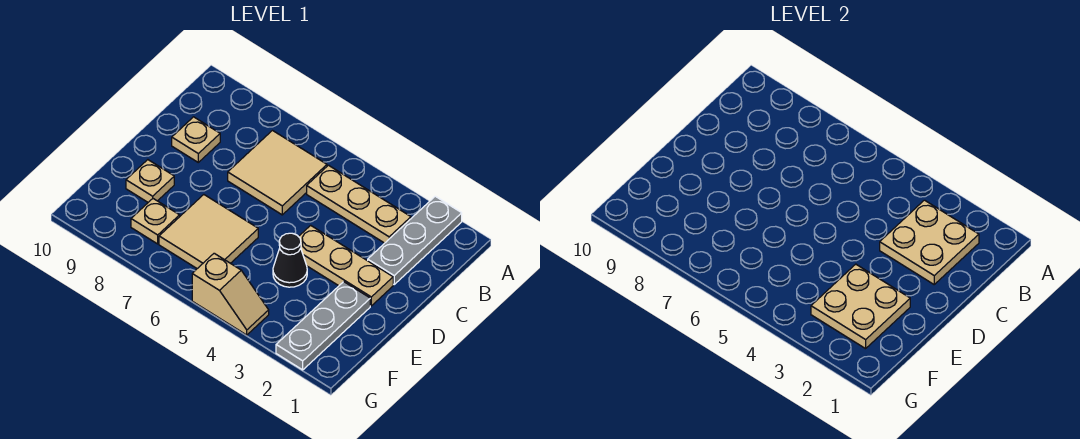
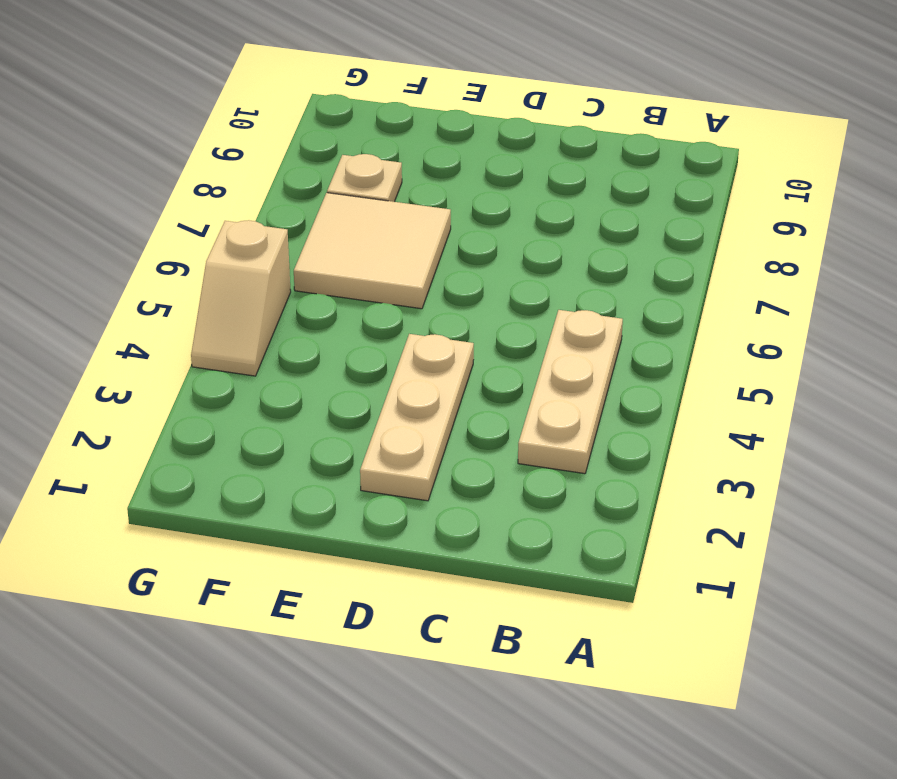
none -> grey 1x3 plate [368,196,462,284]
none -> tan 2x2 tile [228,131,327,215]
none -> tan 1x1 plate [172,117,220,162]

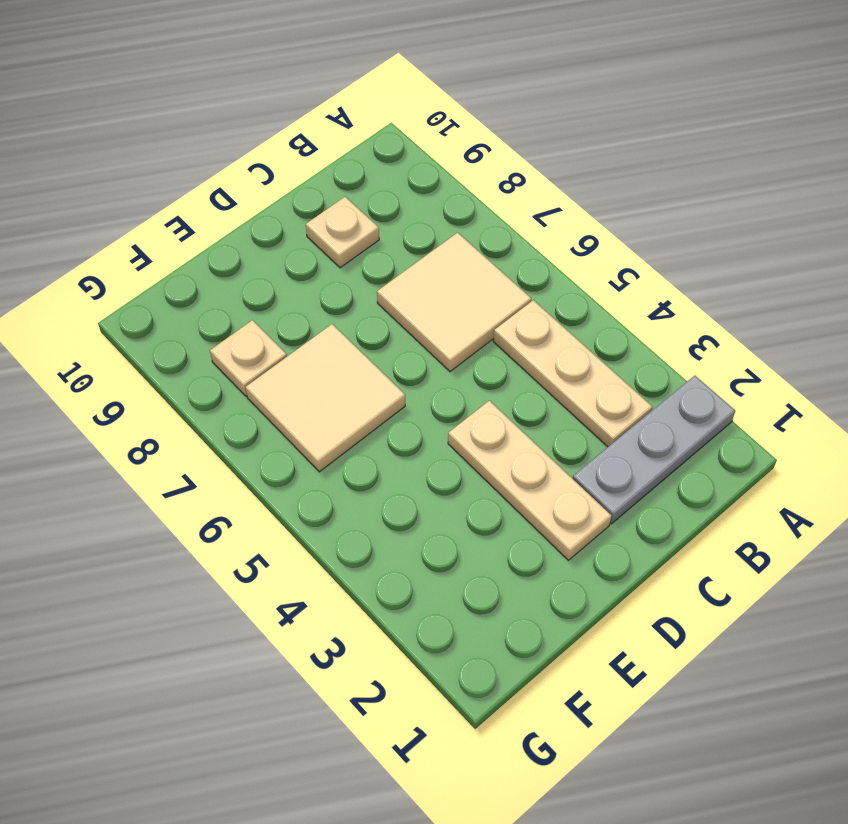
none -> grey 1x3 plate [276,282,370,370]
none -> black 1x1 cone [273,233,307,287]
none -> tan 1x1 plate [126,160,174,202]

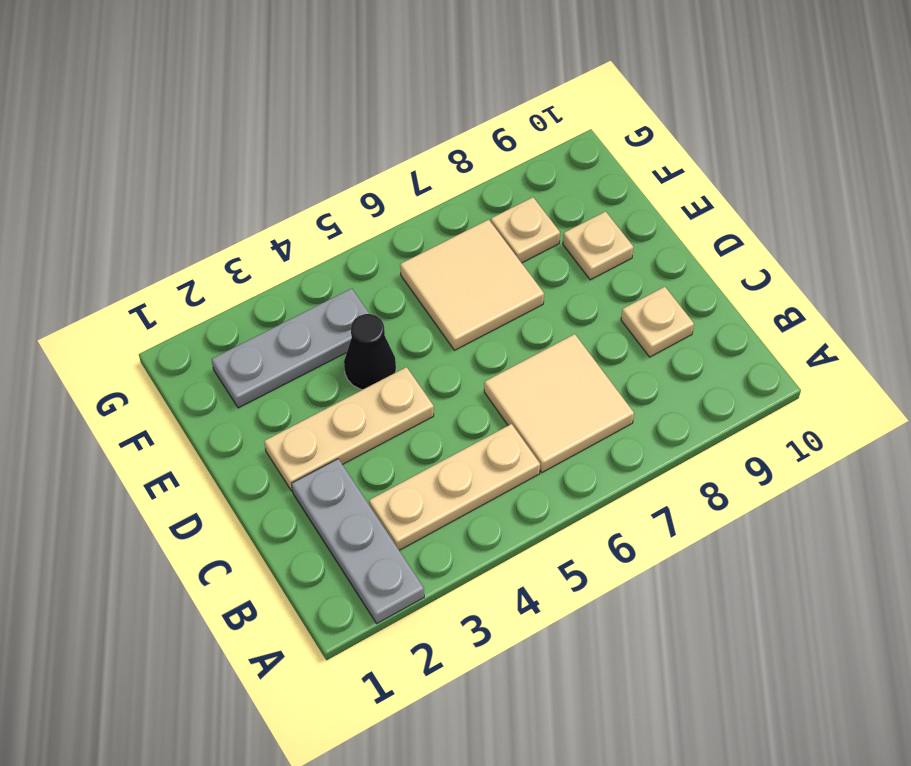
grey 1x3 plate [212,288,369,408] -> grey 1x3 plate turned to [276,282,370,370]
none -> tan 1x2 slope [192,253,269,335]
none -> tan 2x2 plate [880,200,979,284]
none -> tan 2x2 plate [811,264,910,349]

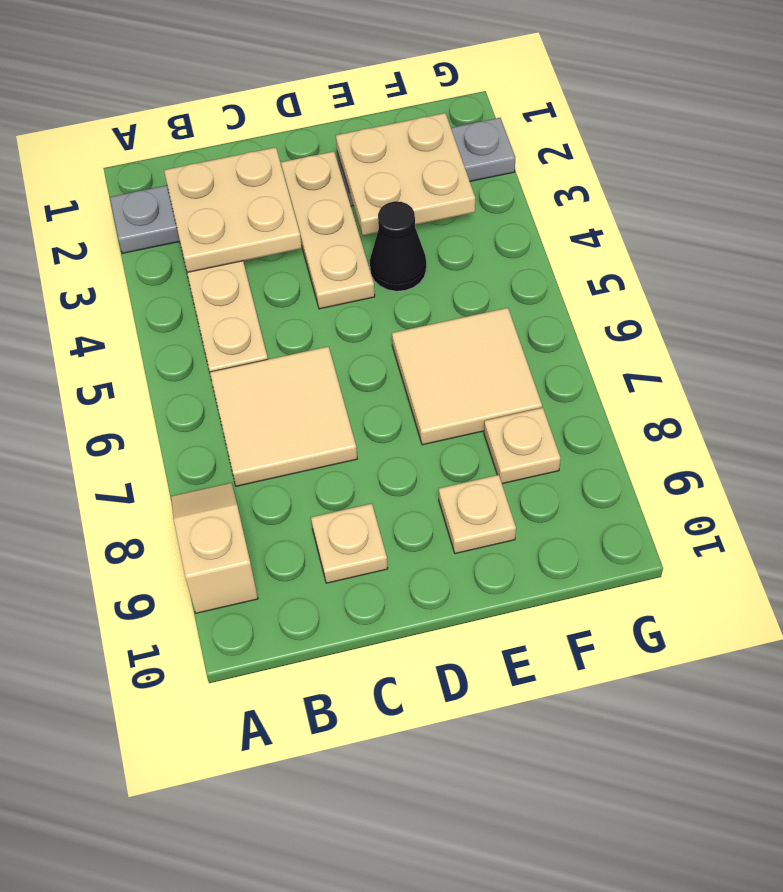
tan 1x2 slope [171,483,258,613] -> tan 1x2 slope moved to [192,253,269,335]

